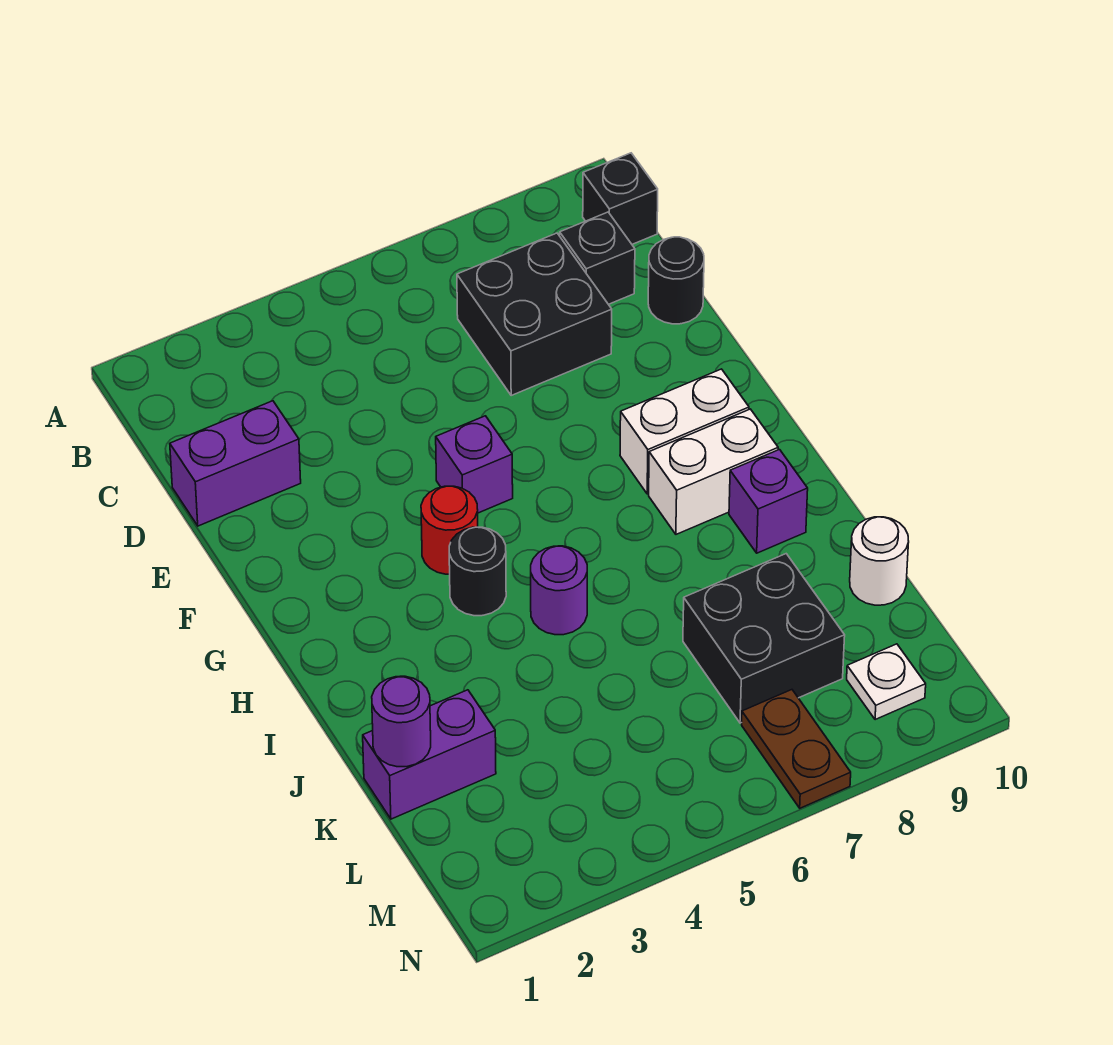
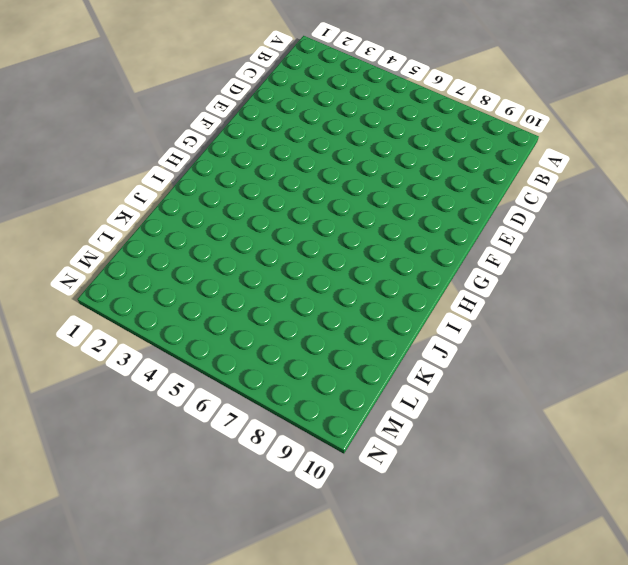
none -> black 1x1 brick [583,153,658,244]
none -> black 2x2 brick [457,233,612,395]
none -> black 1x1 brick [560,212,635,304]

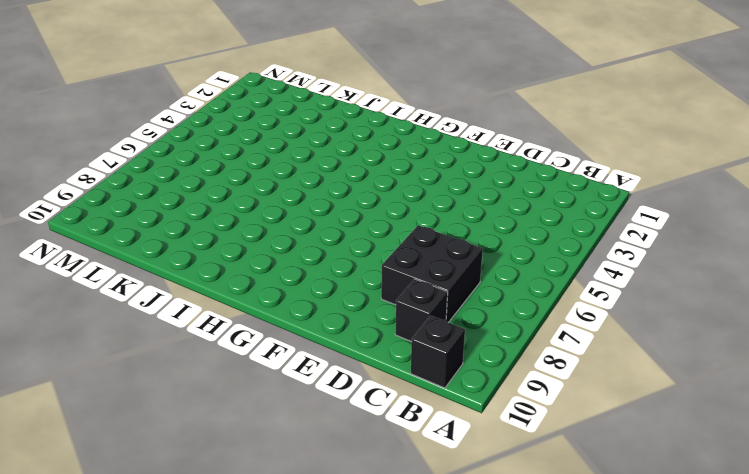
none -> purple 1x2 brick [170,401,301,526]
none -> black 1x1 round brick [648,237,704,324]
none -> purple 1x1 brick [436,416,513,513]

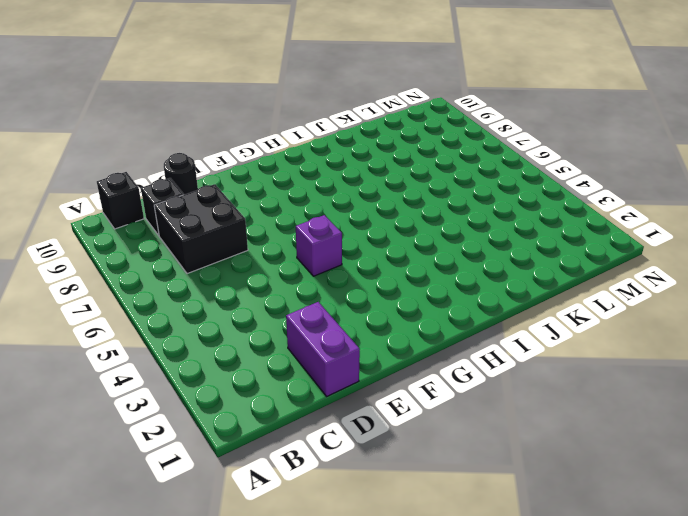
none -> red 1x1 round brick [421,486,478,574]
none -> white 1x2 brick [620,369,749,494]
none -> black 1x1 round brick [449,527,506,616]

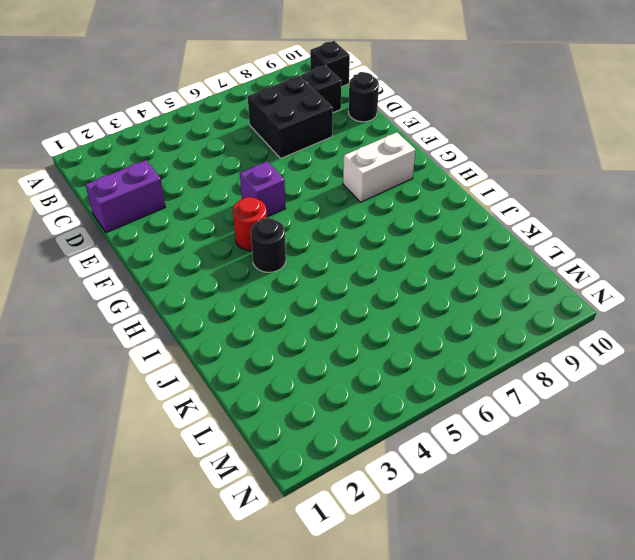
none -> white 1x2 brick [649,409,778,534]
none -> purple 1x1 round brick [531,546,587,635]
none -> purple 1x1 brick [729,450,808,553]

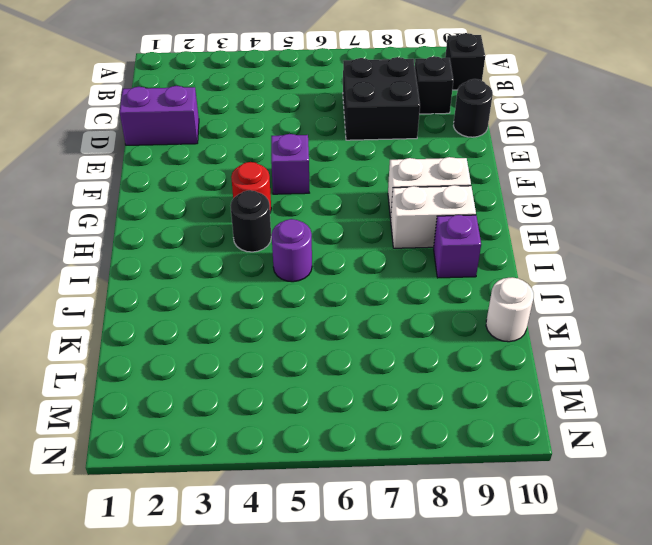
none -> purple 1x2 brick [363,690,496,819]
none -> black 2x2 brick [683,554,845,723]
none -> brown 1x2 plate [742,690,851,808]

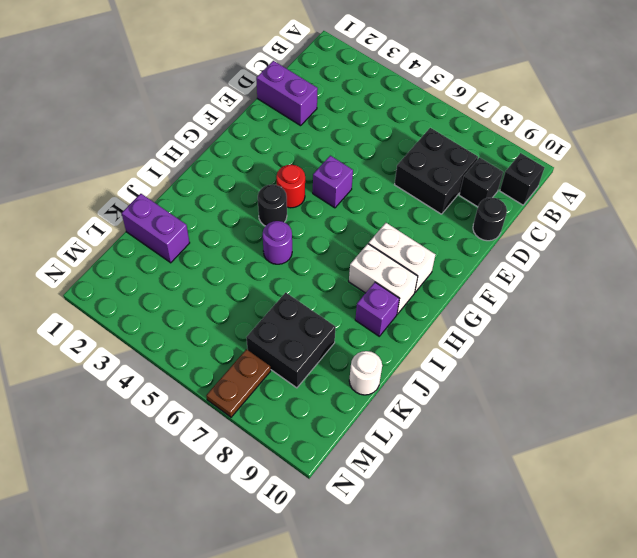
none -> white 1x1 plate [847,644,926,720]
none -> purple 1x1 round brick [372,676,431,767]

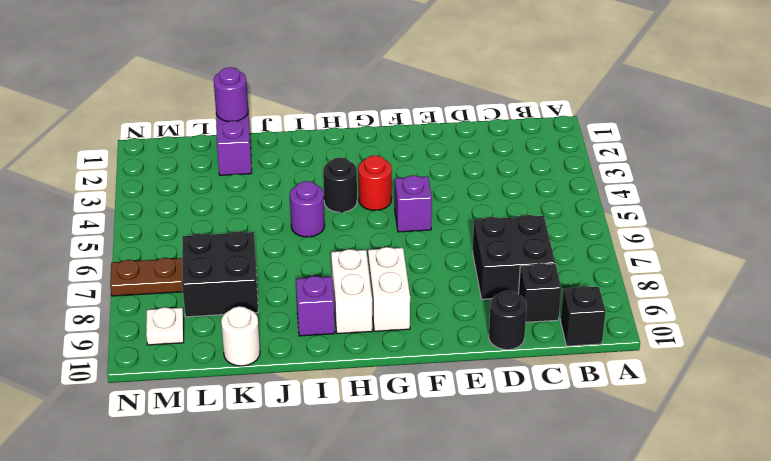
none -> purple 1x2 brick [170,401,301,526]

